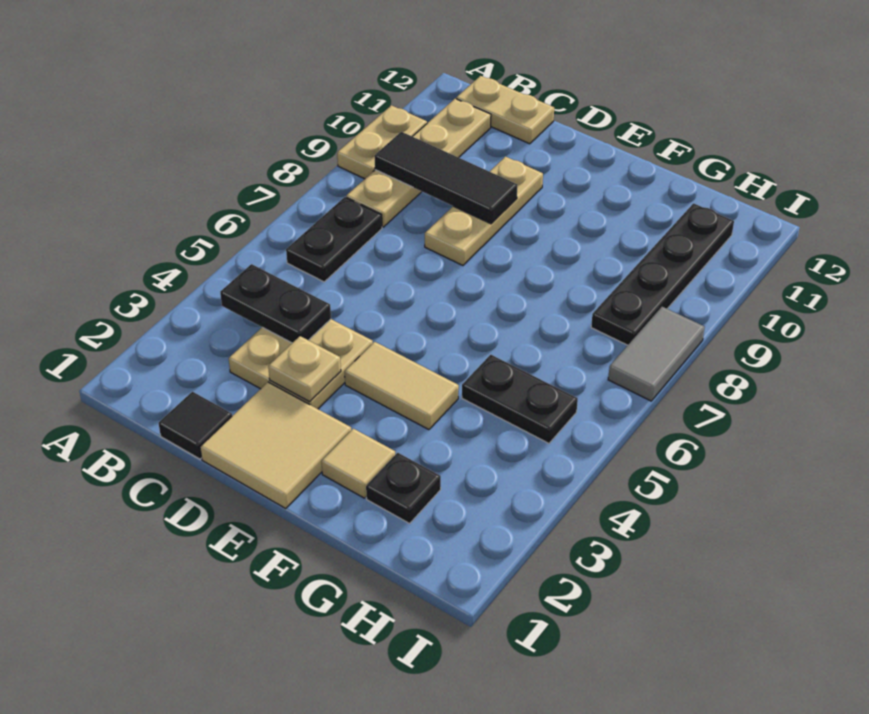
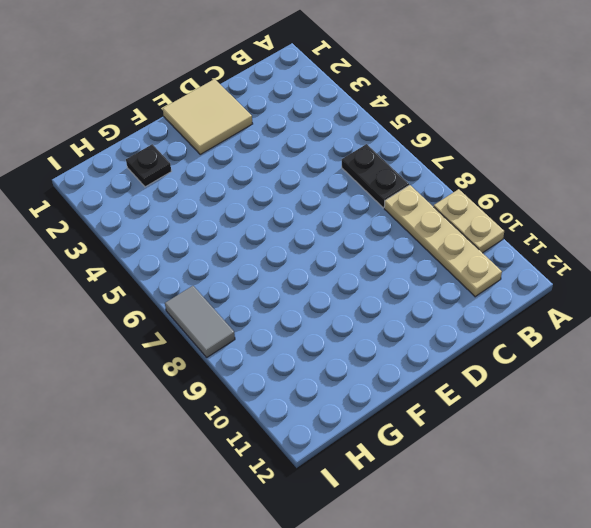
none -> tan 1x2 plate [456,76,554,144]
none -> black 1x1 tile [159,392,232,459]
none -> tan 2x2 plate [229,319,373,409]

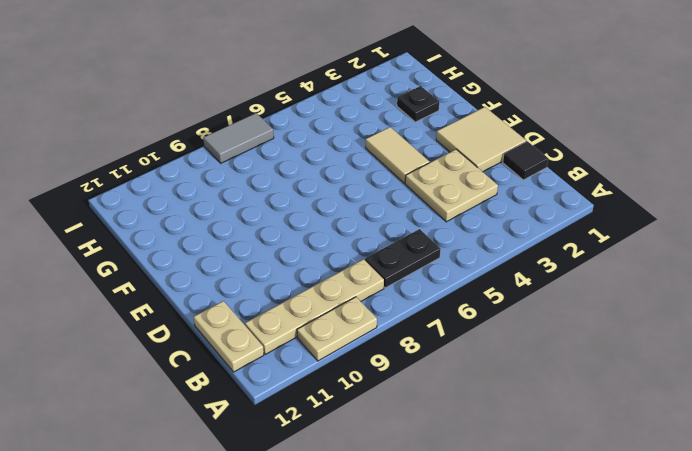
none -> tan 1x3 plate [425,156,543,265]
none -> tan 1x1 tile [321,429,395,498]
none -> black 1x2 plate [462,355,578,443]

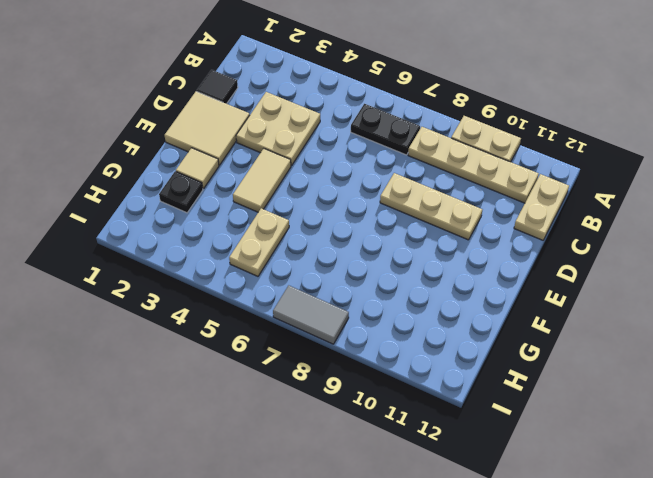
tan 1x2 plate [229,208,289,276] -> black 1x2 plate [462,355,578,443]
none -> black 1x4 plate [591,203,734,345]
none -> black 1x2 plate [220,264,331,343]
none -> black 1x3 tile [374,132,517,224]

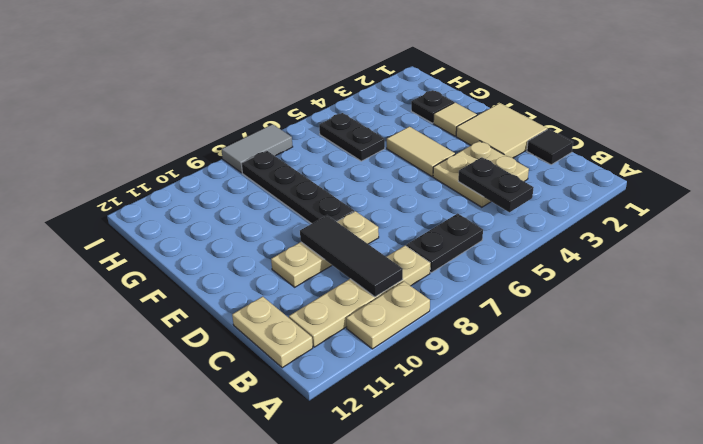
black 1x4 plate [241,151,354,224] -> black 1x4 plate turned to [591,203,734,345]
none -> tan 1x1 plate [268,336,341,402]

